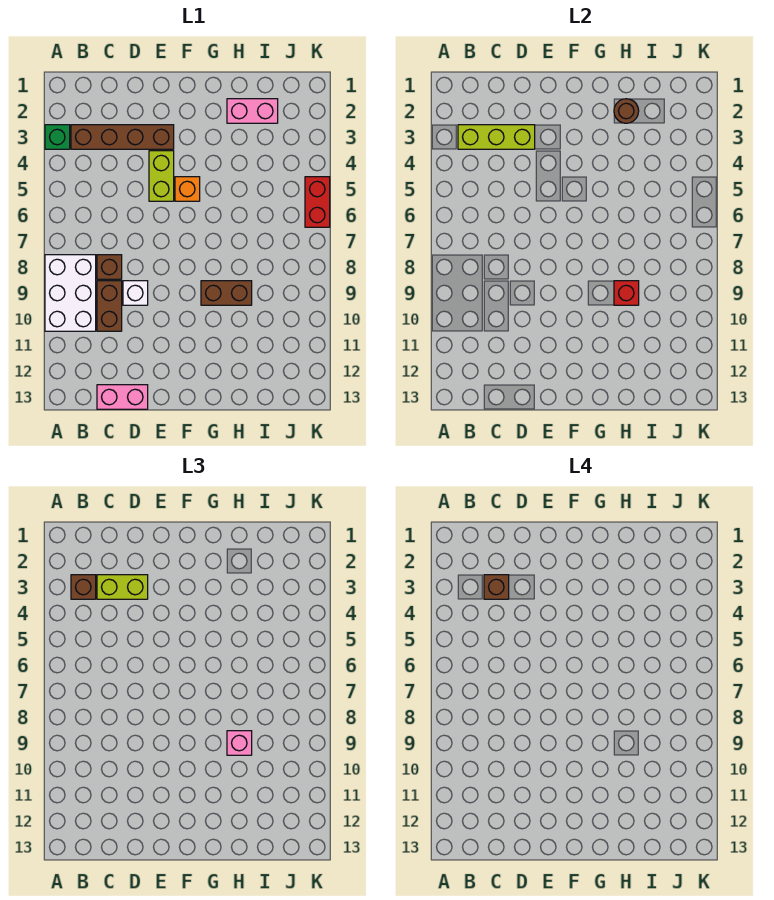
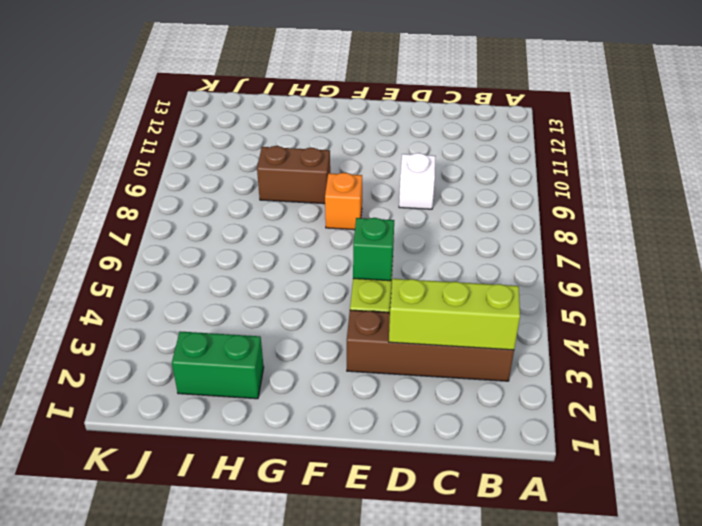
green 1x1 brick [353,218,394,281] -> green 1x1 brick moved to [45,125,70,149]
orange 1x1 brick [325,173,362,230] -> orange 1x1 brick moved to [175,177,200,201]
green 1x2 brick [172,332,264,399] -> pink 1x2 brick [227,99,278,123]
none -> white 2x3 brick [45,255,96,331]
none -> brown 1x1 brick [97,255,122,279]
none -> brown 1x2 brick [97,281,122,331]

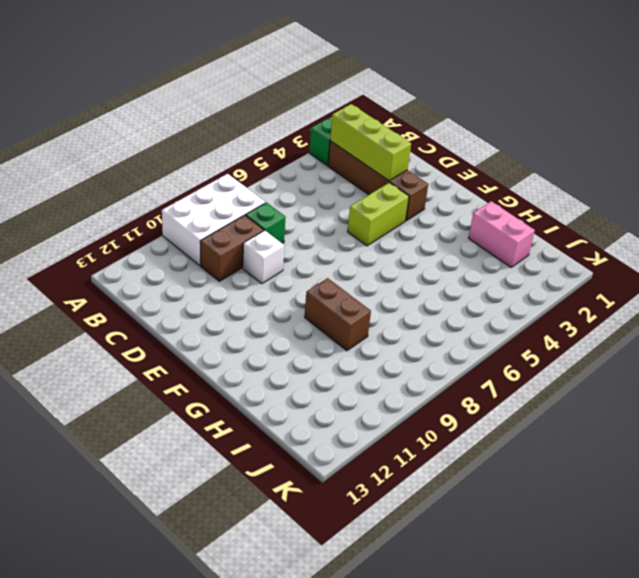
green 1x1 brick [246,203,286,243] -> brown 1x1 brick [97,255,122,279]
none -> pink 1x2 brick [97,385,148,409]
none -> orange 1x1 brick [175,177,200,201]
none -> red 1x2 brick [305,177,330,227]

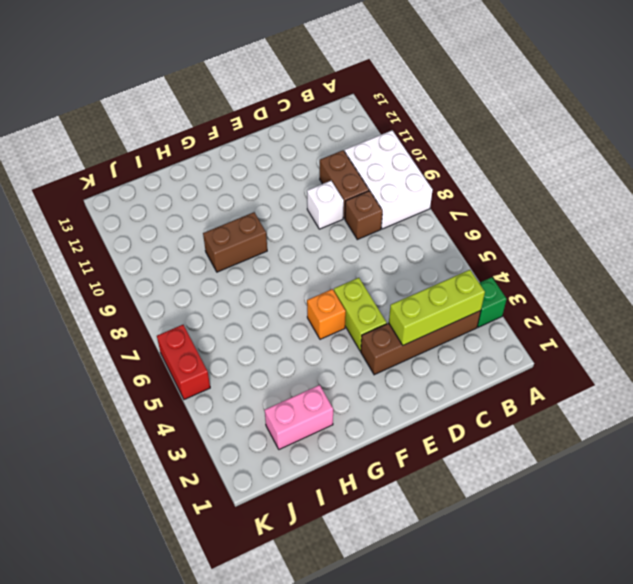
none -> pink 1x2 brick [97,385,148,409]
none -> brown 1x1 round brick [614,99,639,123]
none -> red 1x1 brick [614,281,639,305]

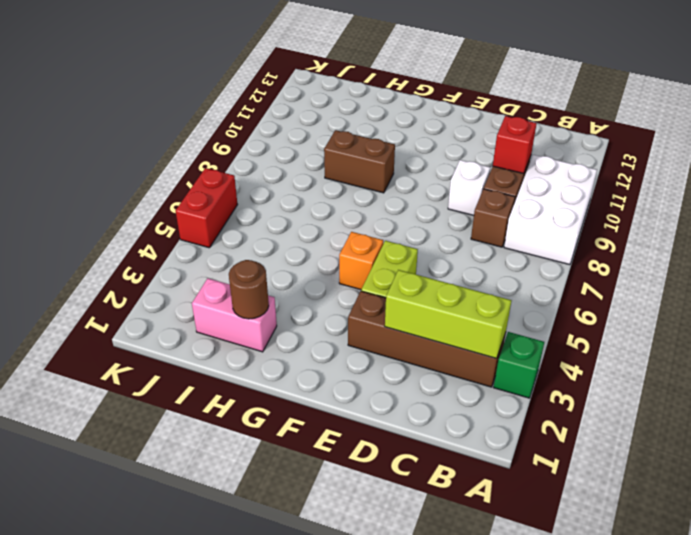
red 1x1 brick [493,116,537,174] -> red 1x1 brick moved to [614,281,639,305]
none -> pink 1x2 brick [97,385,148,409]
none -> brown 1x1 brick [71,575,96,599]
none -> lime 1x2 brick [97,575,148,599]

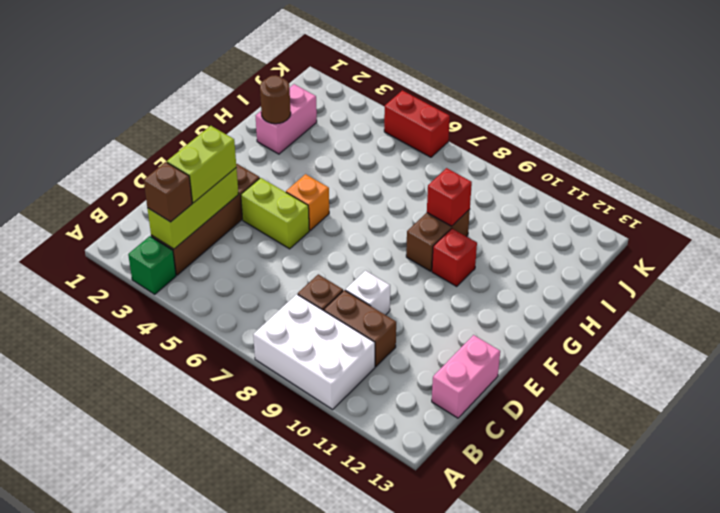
red 1x1 brick [432,229,477,286] -> none
none -> pink 1x1 brick [227,731,252,755]
none -> brown 1x1 brick [484,575,509,599]

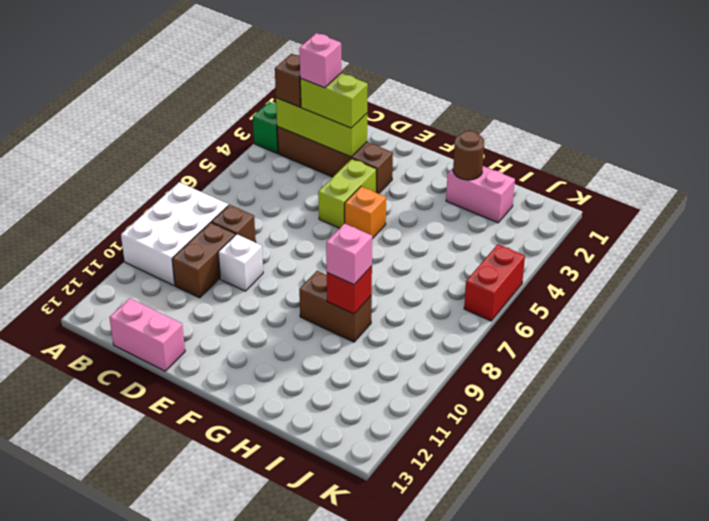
pink 1x1 brick [299,33,341,88] -> brown 1x1 brick [484,575,509,599]

